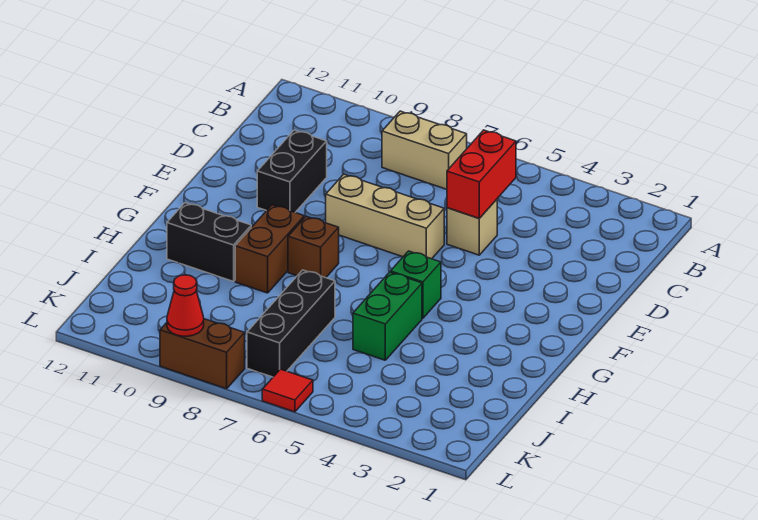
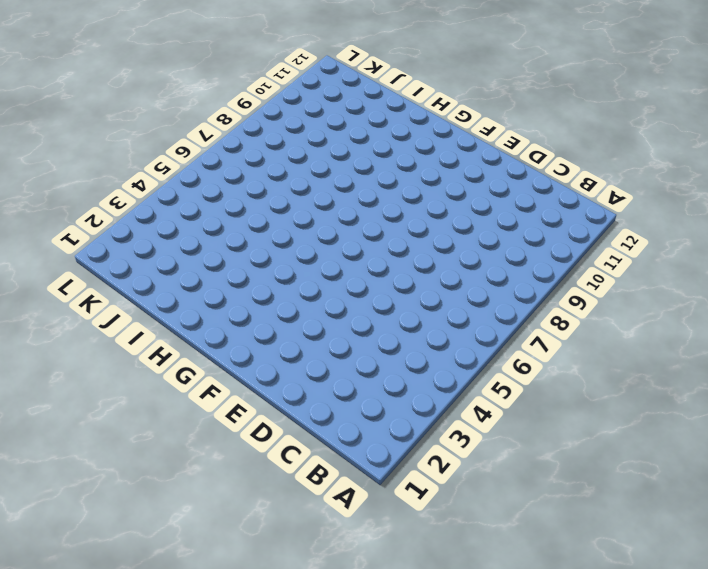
none -> tan 1x2 brick [382,111,467,189]
none -> tan 1x1 brick [447,199,497,255]
none -> black 1x2 brick [257,130,327,212]

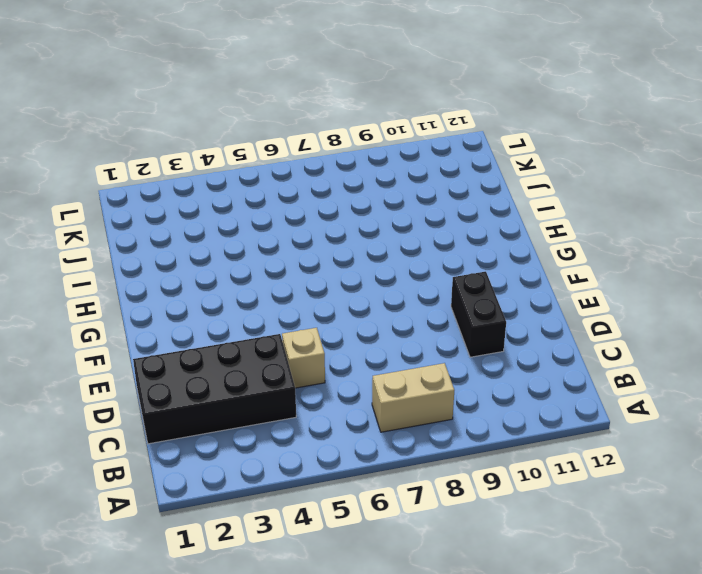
black 2x4 brick [133,334,296,444] -> none
none -> tan 1x3 brick [326,174,444,259]
none -> green 1x1 brick [391,251,441,318]
none -> brown 1x1 brick [288,216,339,278]

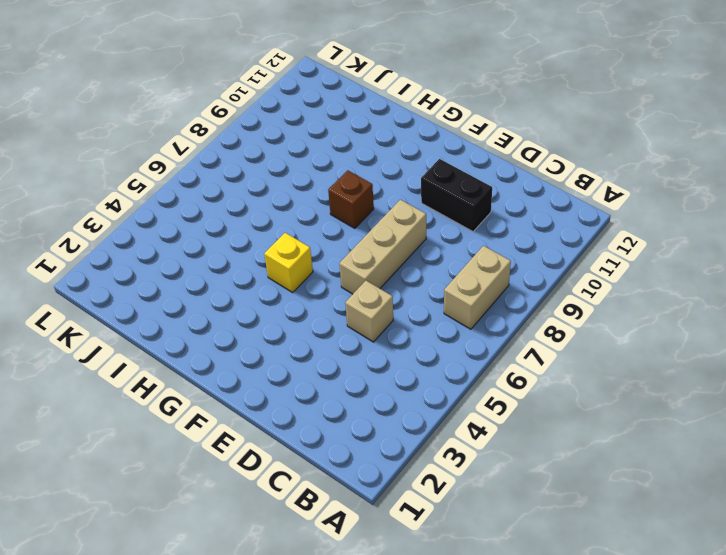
yellow 1x1 brick [264,233,313,292] -> green 1x1 brick [391,251,441,318]
none -> brown 1x2 brick [235,205,304,293]
none -> green 1x2 brick [353,272,422,360]
none -> black 1x2 brick [167,203,251,281]

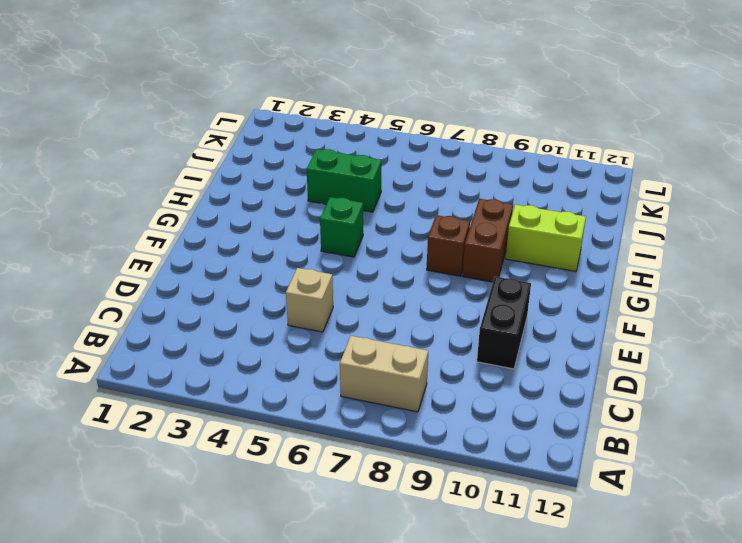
lime 1x2 brick [506,205,586,271] -> black 1x2 brick [167,203,251,281]
green 1x2 brick [307,149,381,212] -> green 1x2 brick turned to [353,272,422,360]
none -> tan 1x3 brick [326,174,444,259]
none -> black 1x3 brick [247,270,335,377]
none -> red 1x1 tile [262,369,313,412]

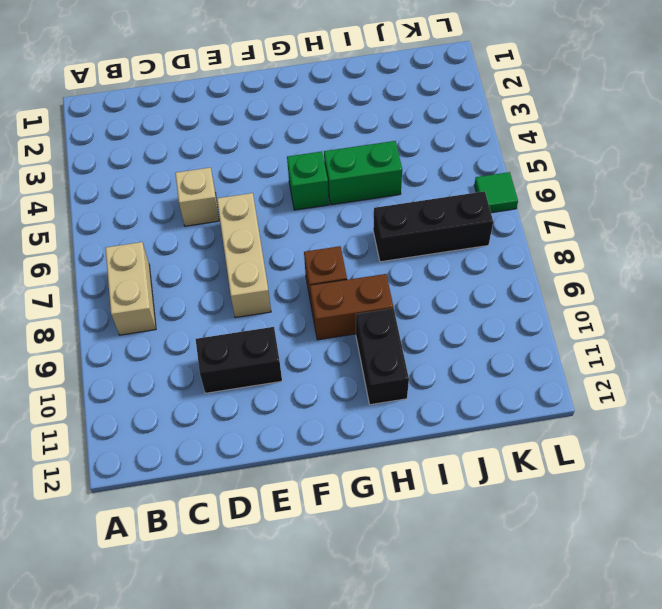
green 1x1 tile [474,172,518,213] -> red 1x1 tile [262,369,313,412]
none -> brown 1x2 brick [160,319,245,389]
none -> red 1x2 brick [447,130,516,218]
none -> red 1x1 cone [167,275,204,336]

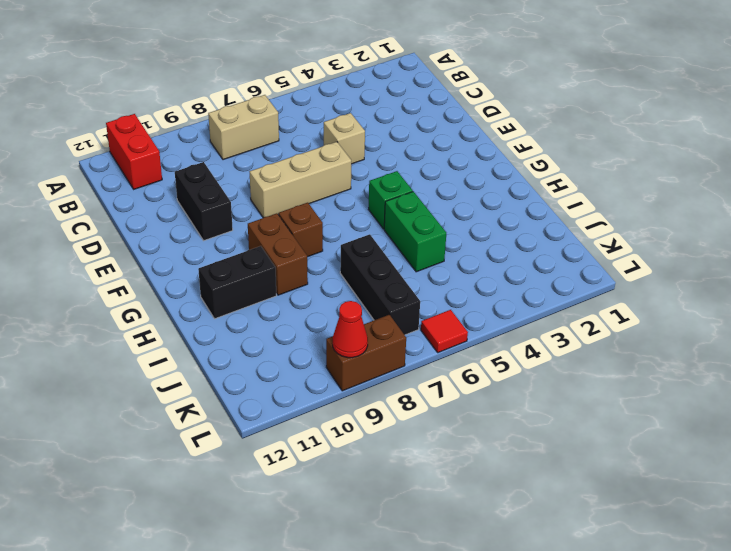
red 1x2 brick [106,114,162,189] -> red 1x2 brick moved to [447,130,516,218]

